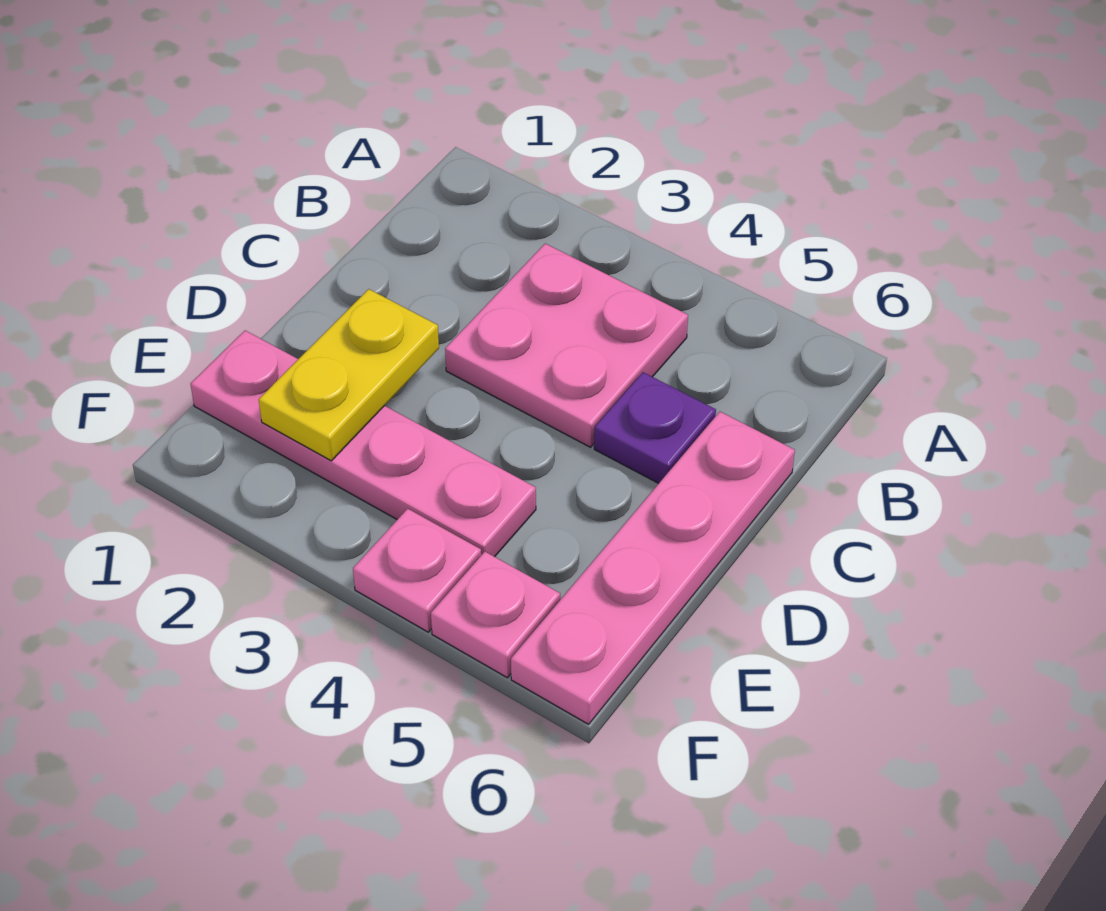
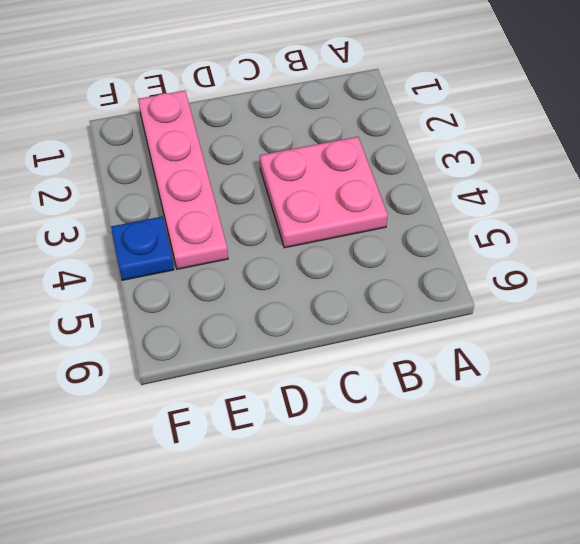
blue 1x1 plate [111,217,174,280] -> pink 1x1 plate [353,509,481,632]
none -> purple 1x1 plate [594,372,716,483]
none -> pink 1x4 plate [511,412,795,724]

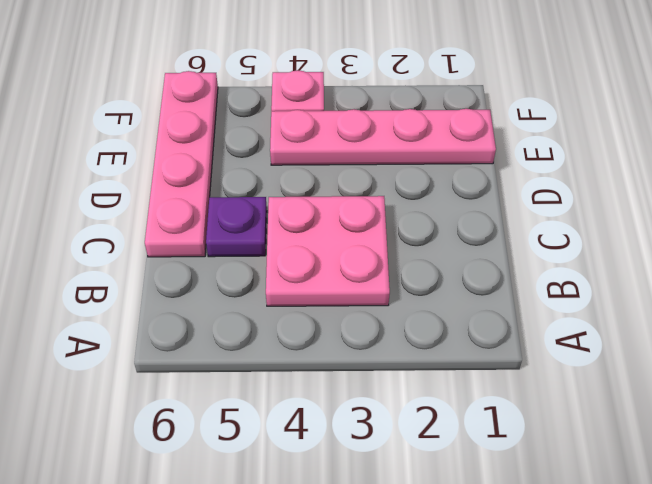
none -> pink 1x1 plate [431,552,560,678]
none -> yellow 1x2 plate [259,289,439,461]

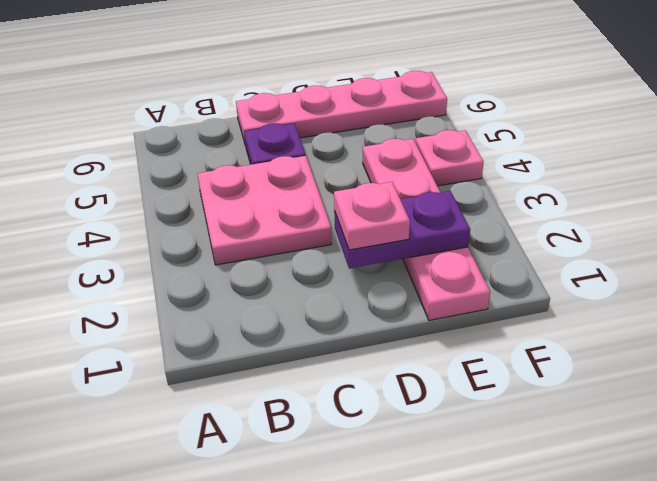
purple 1x2 plate [334,191,470,268] -> yellow 1x2 plate [259,289,439,461]
pink 1x1 plate [334,182,410,250] -> pink 1x1 plate moved to [431,552,560,678]

